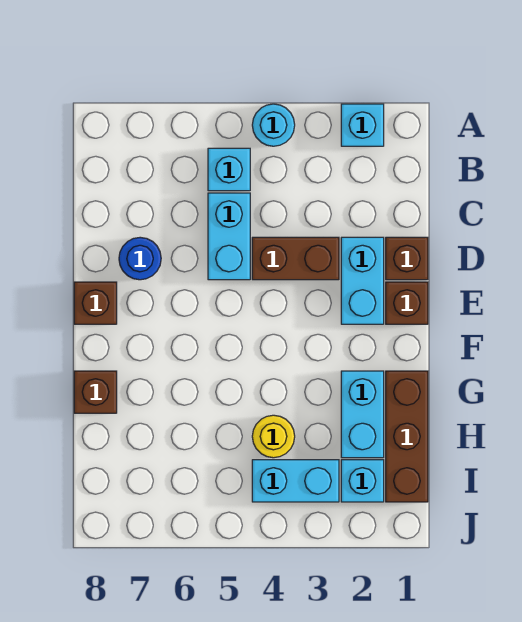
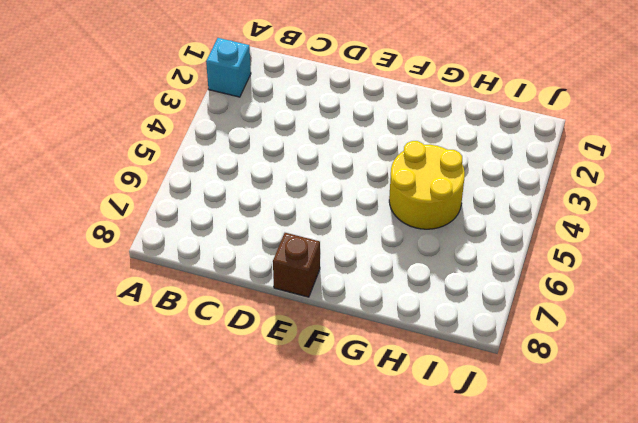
yellow 2x2 round brick [389,141,465,229] -> yellow 1x1 round brick [252,415,295,458]
none -> cyan 1x1 round brick [252,104,295,146]
none -> cyan 1x1 brick [208,148,250,191]
none -> cyan 1x2 brick [208,193,250,280]

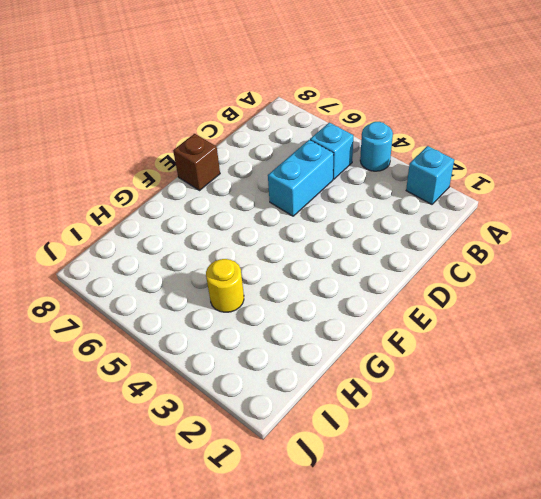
none -> brown 1x1 brick [386,237,428,280]
none -> cyan 1x2 brick [341,237,384,324]
none -> brown 1x2 brick [252,237,339,280]

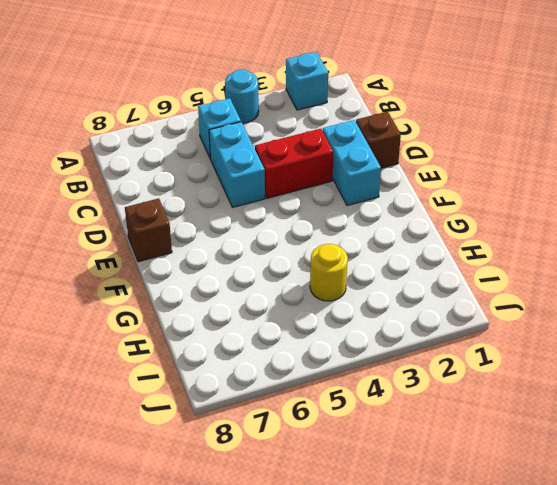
red 1x2 brick [255,129,333,198] -> brown 1x2 brick [252,237,339,280]
none -> blue 1x1 round brick [119,237,161,280]
none -> brown 1x1 brick [386,282,428,324]
none -> brown 1x3 brick [386,371,428,502]

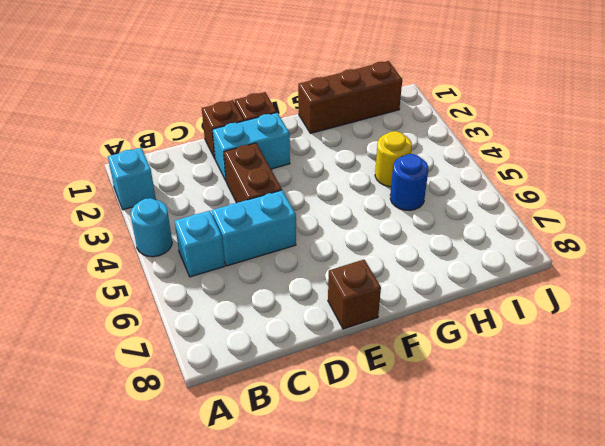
blue 1x1 round brick [390,154,428,211] -> blue 1x1 round brick moved to [119,237,161,280]
none -> cyan 1x2 brick [341,371,384,458]
none -> brown 1x1 brick [74,371,117,413]
none -> cyan 1x1 brick [341,460,384,502]

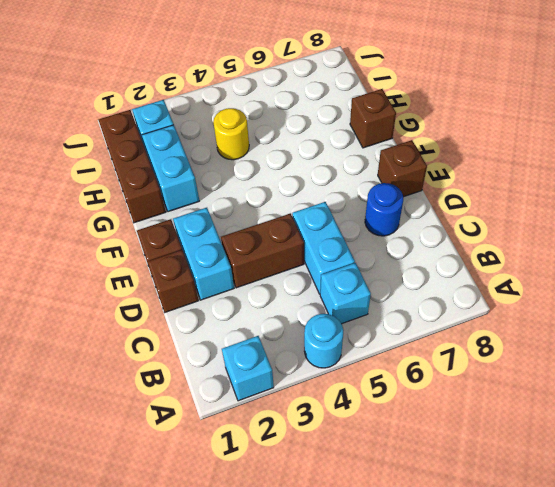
none -> cyan 1x2 brick [252,460,339,502]

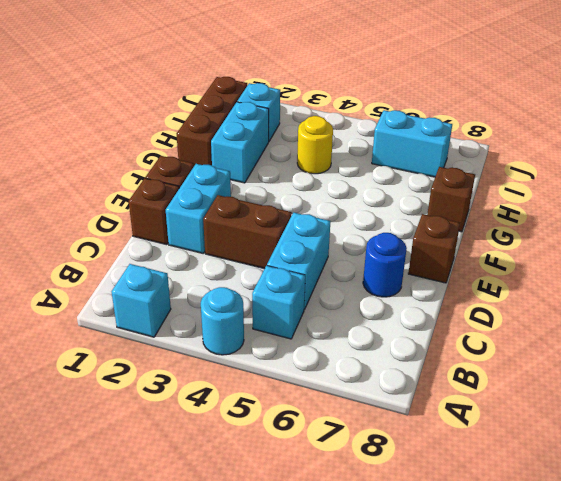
cyan 1x2 brick [372,110,452,177] -> cyan 1x2 brick moved to [252,460,339,502]

